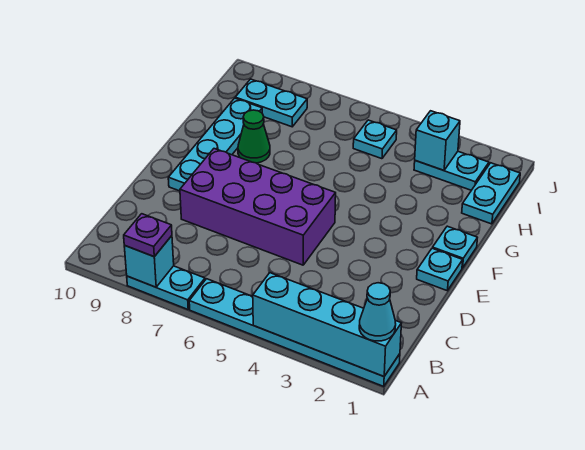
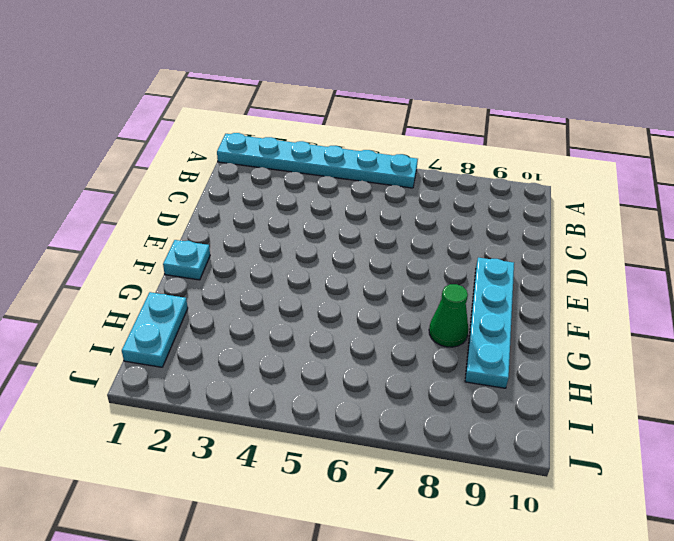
none -> cyan 1x2 plate [127,266,205,309]
none -> purple 2x4 brick [180,149,336,265]
none -> cyan 1x1 plate [417,248,463,291]

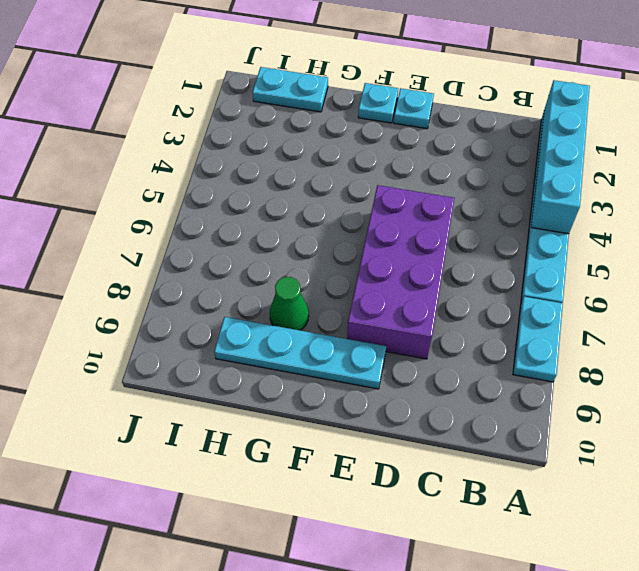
none -> cyan 1x2 plate [414,152,489,190]
none -> cyan 1x1 plate [353,120,397,159]
none -> cyan 1x2 plate [235,79,307,127]

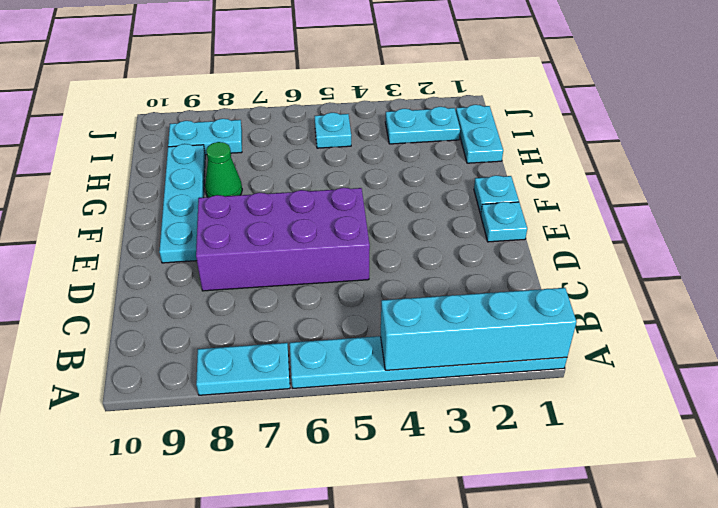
none -> cyan 1x1 brick [124,236,174,287]
none -> cyan 1x1 brick [415,111,460,170]
none -> cyan 1x1 cone [359,283,396,341]

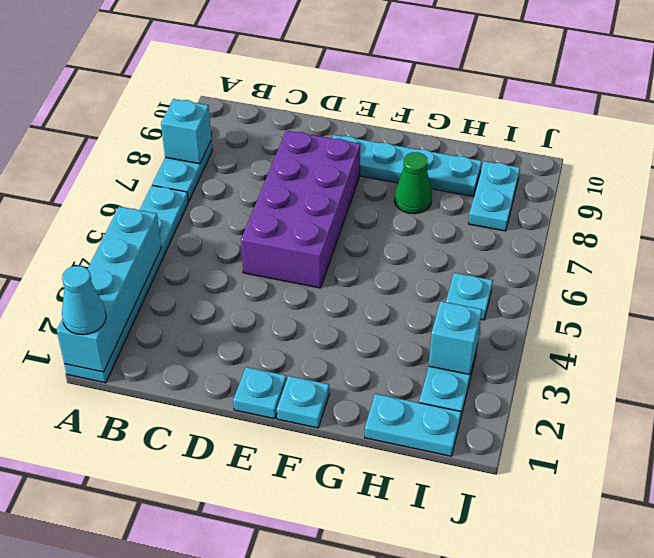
none -> purple 1x1 plate [124,214,172,257]

